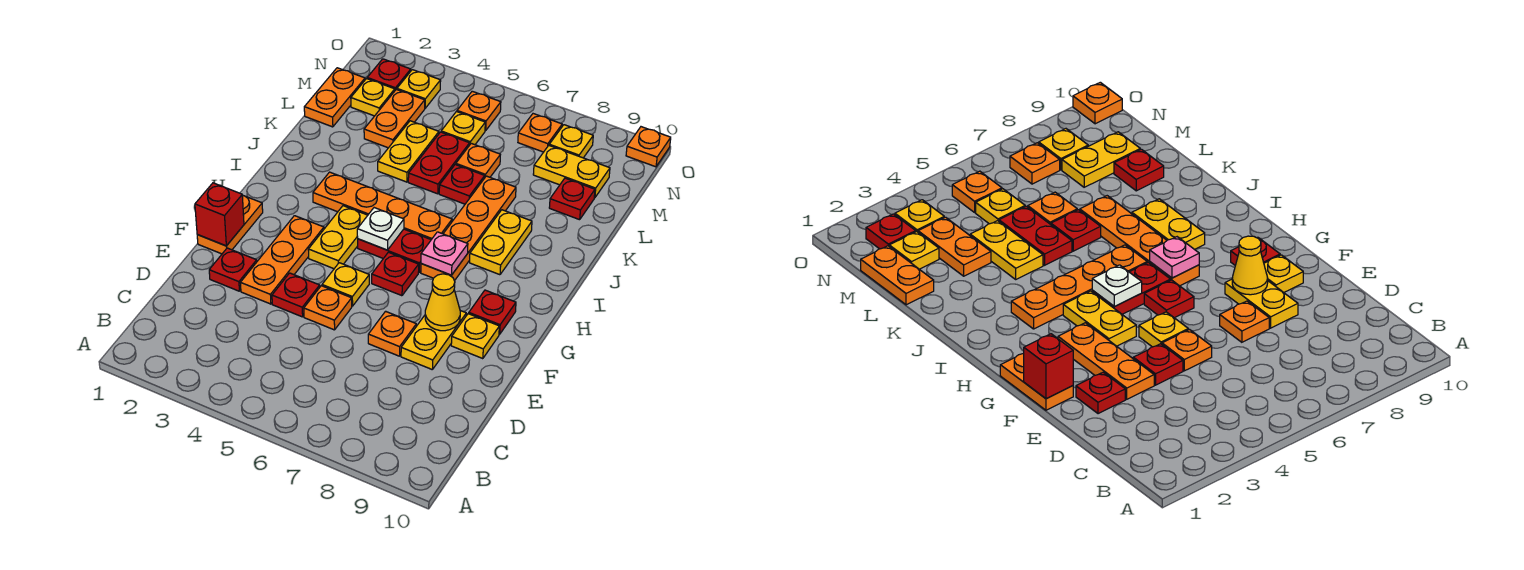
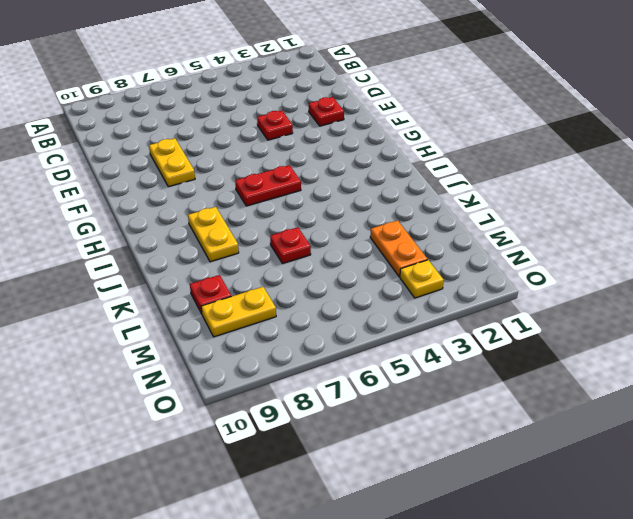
none -> orange 1x3 plate [240,216,324,304]
none -> orange 1x1 plate [304,286,352,330]
none -> orange 1x1 plate [368,311,416,356]
none -> orange 1x2 plate [197,195,263,254]

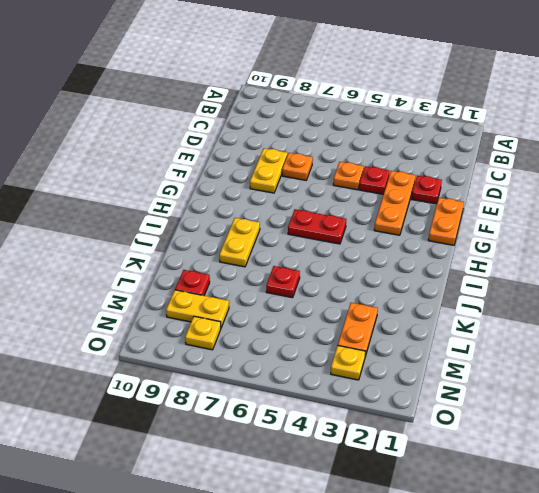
none -> yellow 1x1 plate [322,263,369,306]
none -> yellow 1x1 plate [451,314,499,359]
none -> yellow 1x2 plate [308,206,368,269]
none -> red 1x1 plate [372,252,419,296]

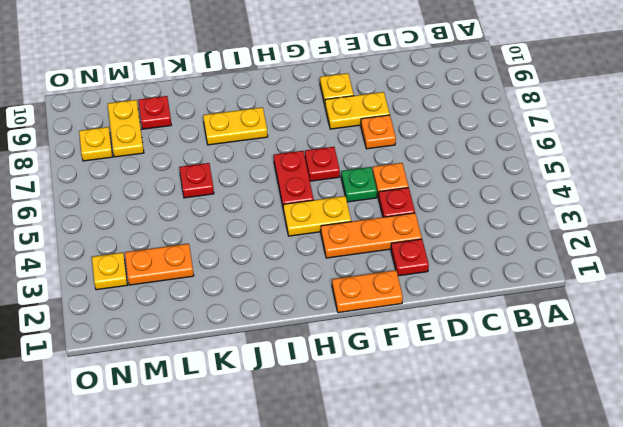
green 1x1 plate [341,167,377,202] -> yellow 1x1 plate [322,263,369,306]
none -> red 1x1 plate [469,290,516,334]
none -> orange 1x4 plate [421,176,516,281]
none -> orange 1x4 plate [313,172,452,240]
none -> yellow 1x2 plate [378,121,439,182]

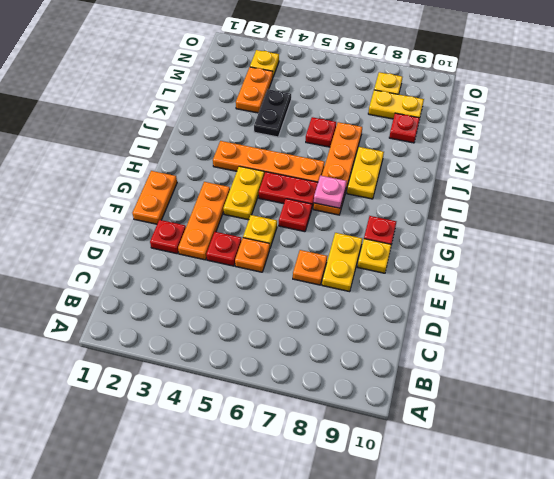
black 1x2 plate [254,89,291,137] -> yellow 1x2 plate [378,121,439,182]
none -> red 1x2 plate [408,132,470,194]
none -> orange 1x2 plate [304,68,365,127]
none -> orange 1x1 plate [456,143,500,177]
none -> yellow 1x1 plate [351,79,395,116]

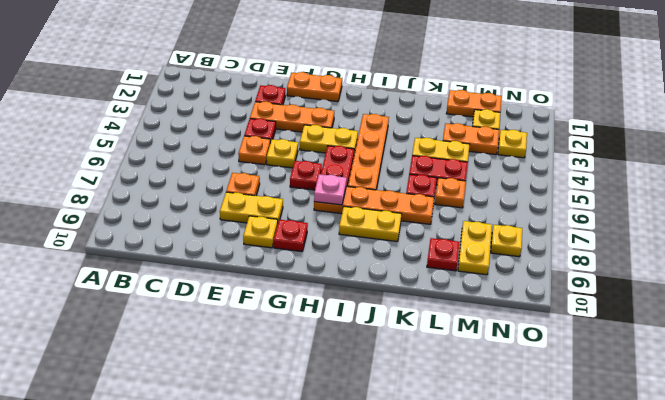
none -> yellow 1x1 plate [441,112,485,145]
none -> red 1x1 plate [367,59,411,90]
none -> orange 1x1 plate [457,91,501,131]
none -> orange 1x1 plate [518,114,562,152]

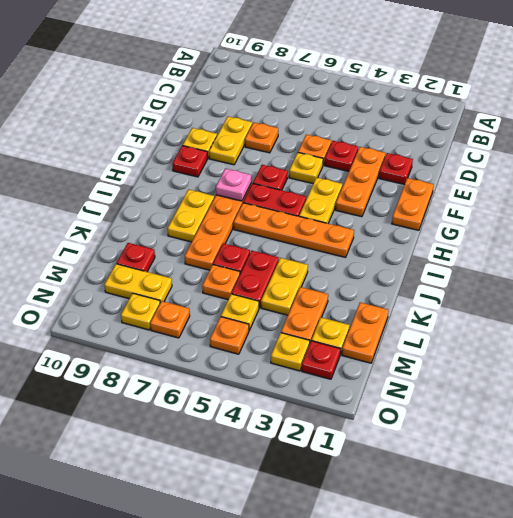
none -> orange 1x1 plate [626,127,671,167]
none -> red 1x1 brick [195,183,244,246]
none -> yellow 1x1 cone [425,274,460,331]
none -> white 1x1 plate [357,208,404,250]

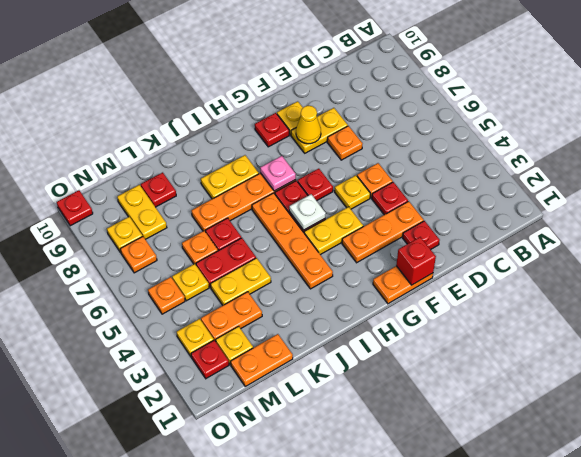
red 1x1 plate [57,190,93,226] -> orange 1x1 plate [626,127,671,167]

